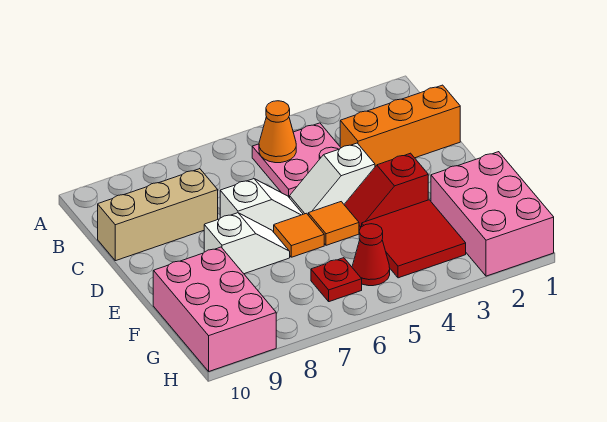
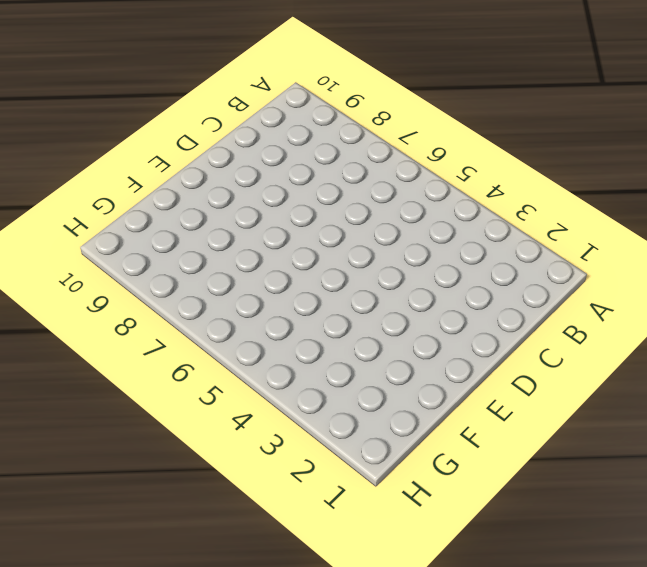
none -> pink 2x2 plate [252,123,341,198]
none -> orange 1x3 brick [340,85,460,167]
none -> tan 1x3 brick [98,169,218,261]

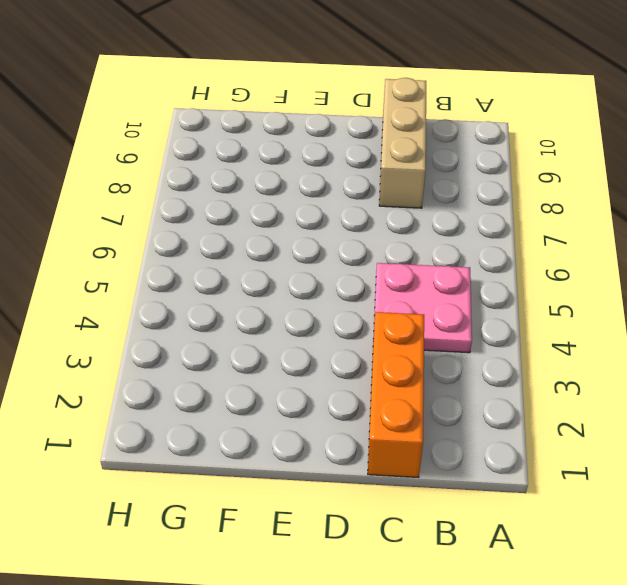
none -> white 1x2 slope [290,143,375,214]
none -> white 1x2 slope [220,179,303,232]
none -> red 1x2 slope [344,153,428,230]

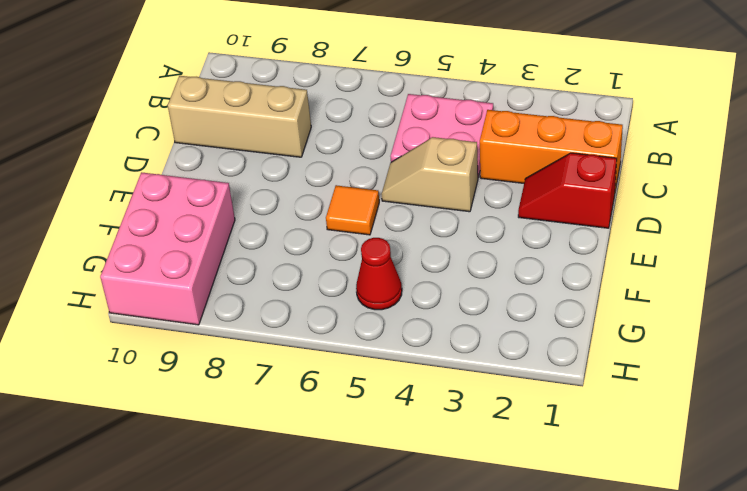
red 1x2 slope [518,153,617,228] -> red 1x2 slope moved to [344,153,428,230]
tan 1x2 slope [382,137,478,212] -> white 1x2 slope [290,143,375,214]
none -> white 1x2 slope [220,179,303,232]
none -> orange 1x1 tile [308,202,359,245]
none -> white 1x2 slope [204,213,290,274]

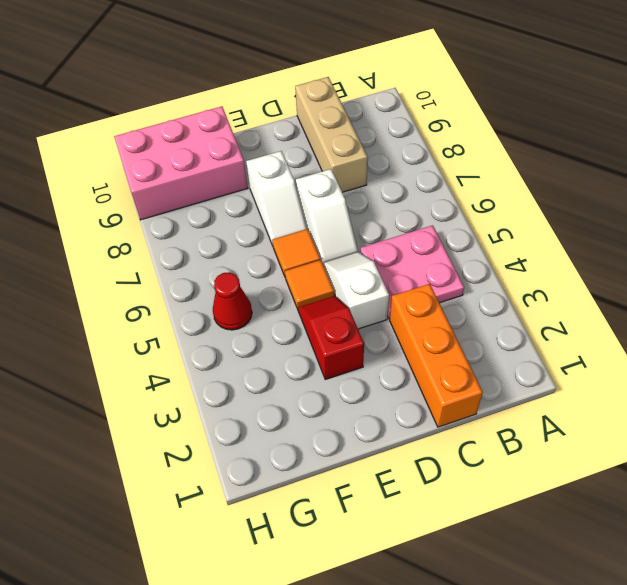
none -> pink 2x3 brick [431,152,554,276]
none -> red 2x2 tile [362,200,466,278]
none -> red 1x1 plate [311,258,362,302]

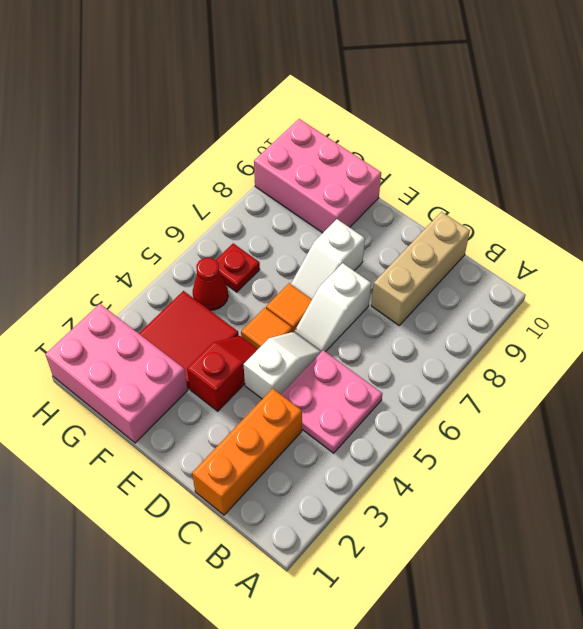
none -> orange 1x1 cone [259,101,296,163]

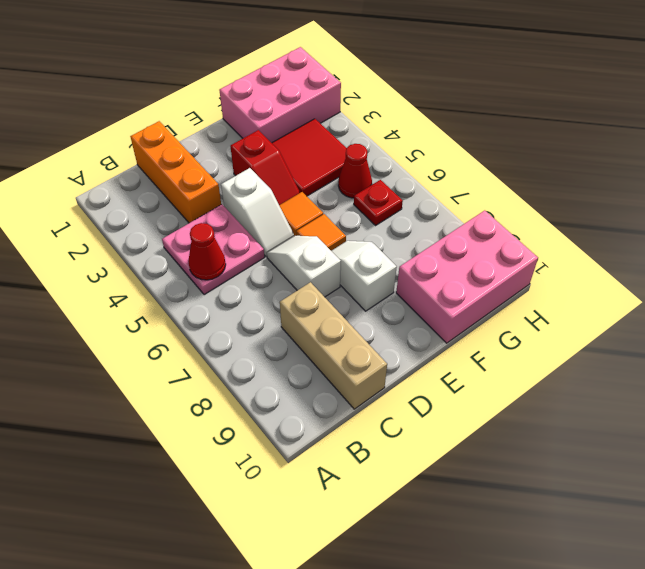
red 1x1 cone [188,223,226,280] -> orange 1x1 cone [259,101,296,163]

